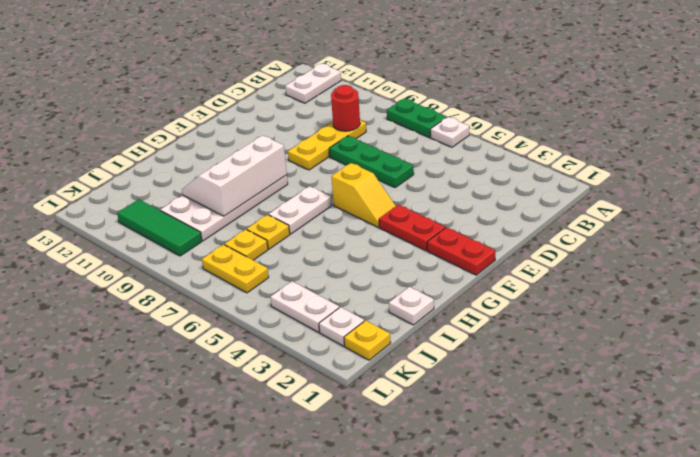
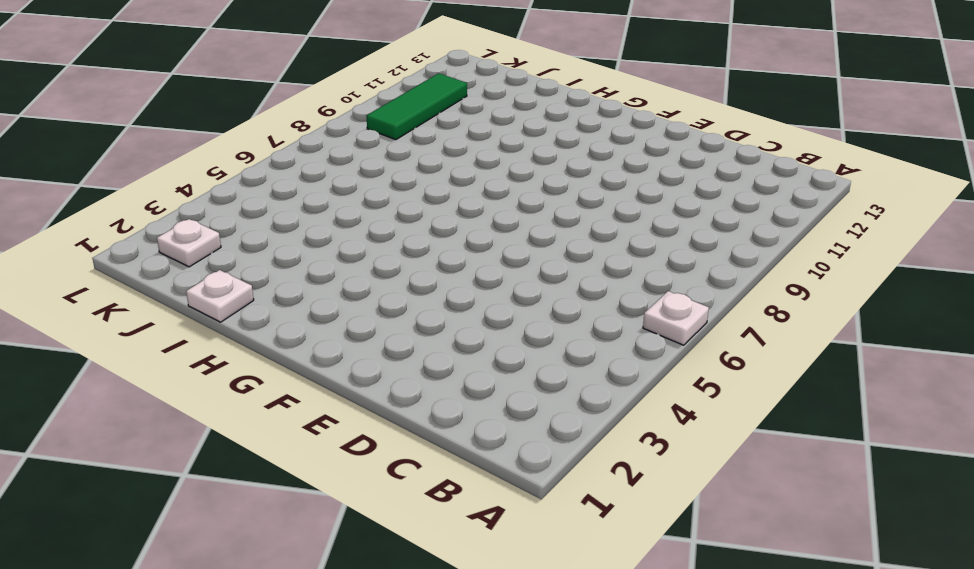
none -> green 1x2 plate [387,98,447,138]
none -> white 1x2 plate [285,64,341,103]
none -> yellow 1x3 plate [288,120,366,170]

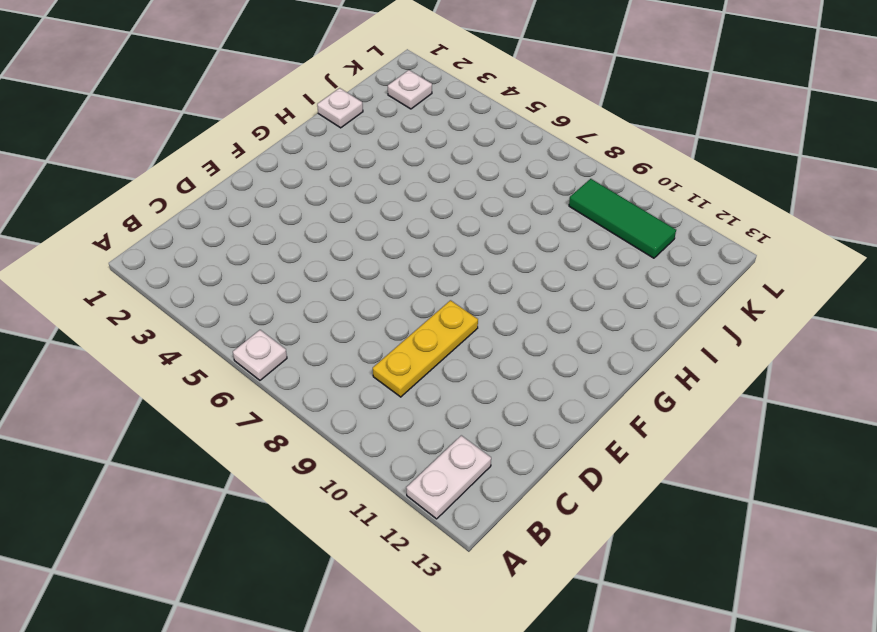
none -> green 1x2 plate [387,98,447,138]
none -> green 1x3 plate [329,136,414,187]
none -> red 1x2 plate [427,227,495,275]

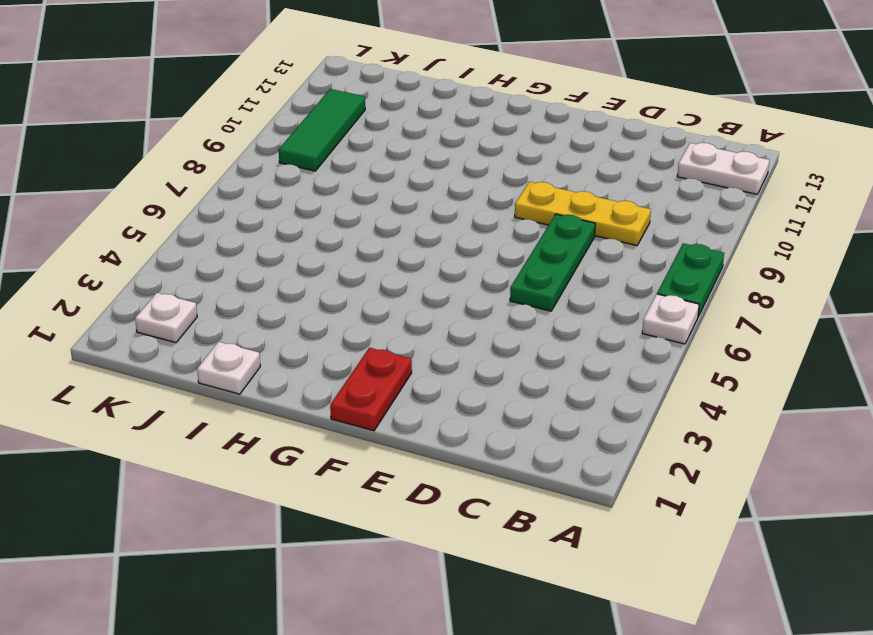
none -> red 1x2 plate [379,205,445,250]
none -> yellow 1x2 slope [331,163,396,227]
none -> white 1x2 plate [269,186,332,234]

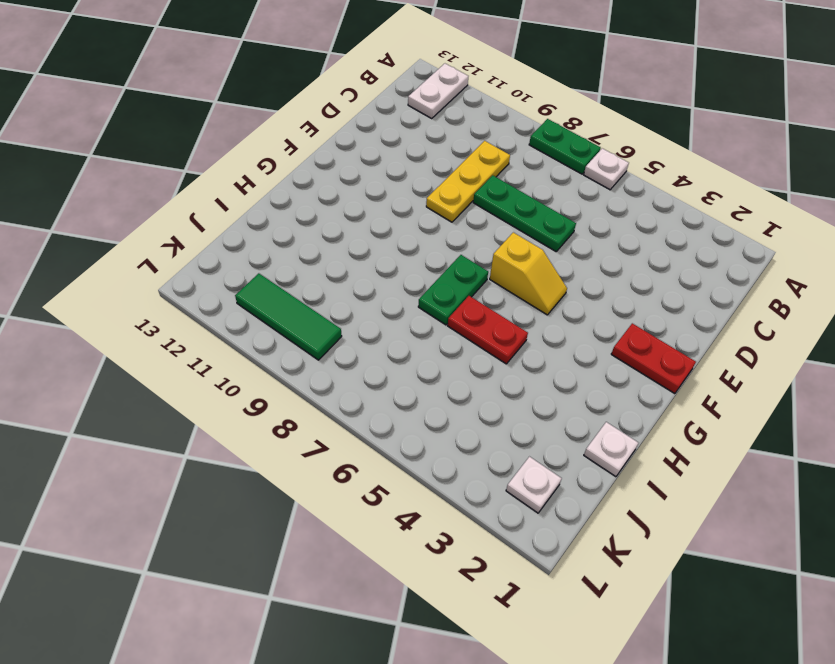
green 1x2 plate [418,255,488,325] -> white 1x2 plate [269,186,332,234]
red 1x2 plate [448,296,528,364] -> red 1x2 plate moved to [379,205,445,250]
none -> white 2x4 plate [160,175,288,241]
none -> yellow 1x1 plate [247,215,290,249]
none -> yellow 1x1 plate [225,229,268,260]

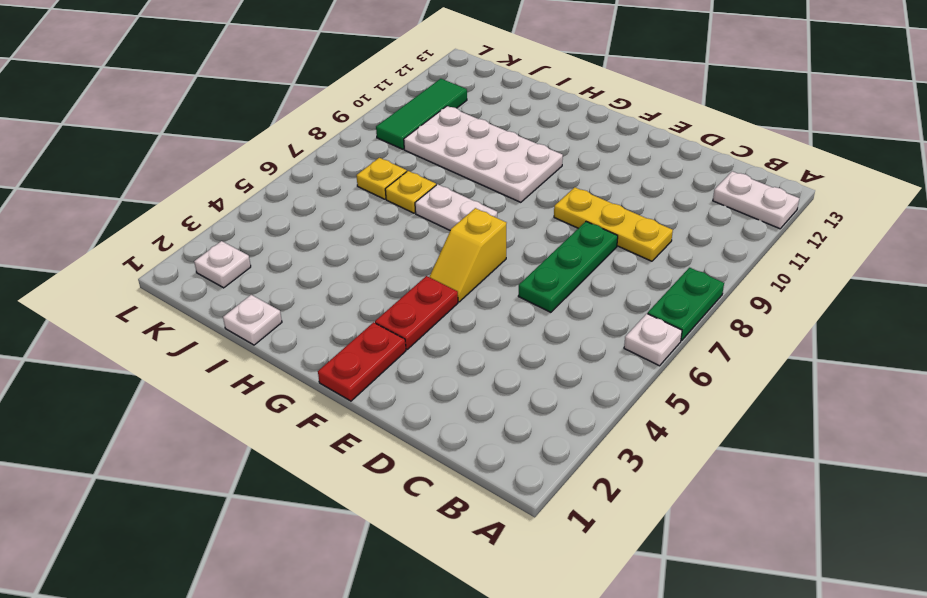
none -> yellow 1x1 plate [344,320,391,360]
none -> white 1x2 plate [271,281,339,332]
none -> yellow 1x2 plate [202,245,269,293]

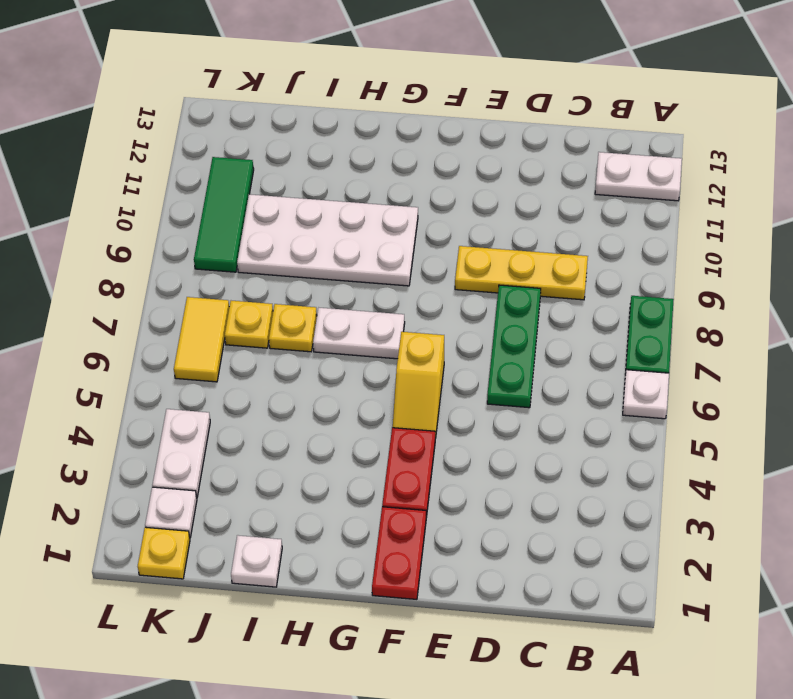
yellow 1x2 tile [174,297,229,382] -> yellow 1x2 plate [202,245,269,293]
none -> red 1x1 round brick [331,85,360,131]
none -> white 2x3 slope [182,135,287,216]

